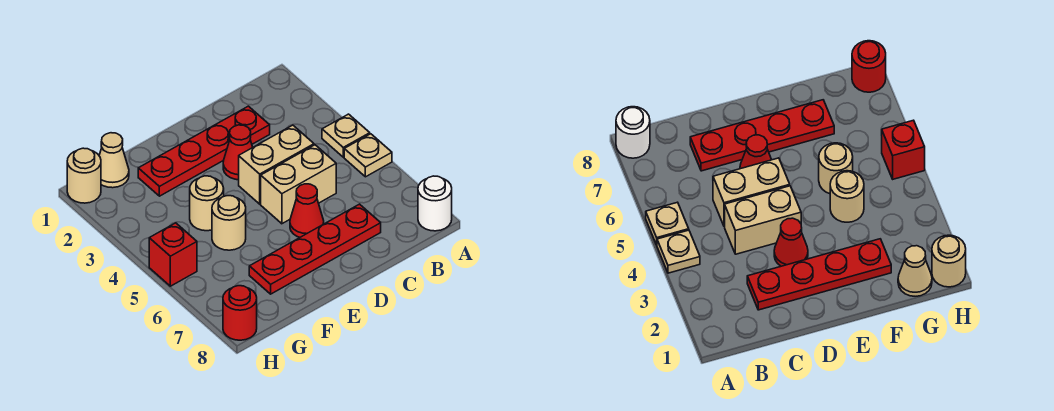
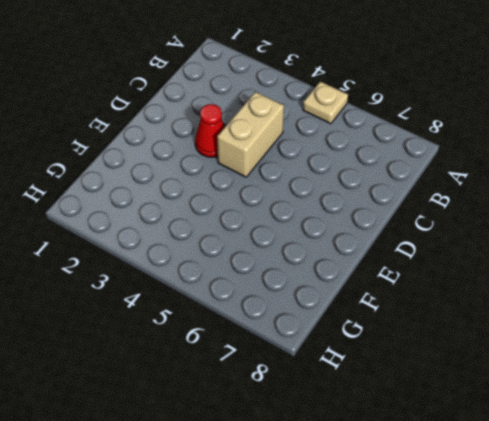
none -> tan 1x1 plate [322,114,370,157]
none -> white 1x1 round brick [418,176,452,231]
none -> red 1x4 plate [138,106,270,196]

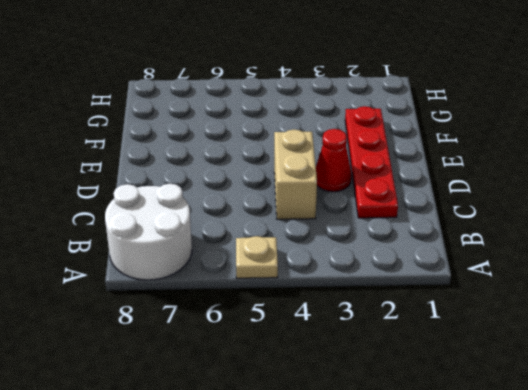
white 2x2 round brick [105,184,192,280] -> white 1x1 round brick [418,176,452,231]
none -> tan 1x1 plate [322,114,370,157]
none -> tan 1x2 brick [261,145,336,224]
none -> red 1x4 plate [249,204,381,294]

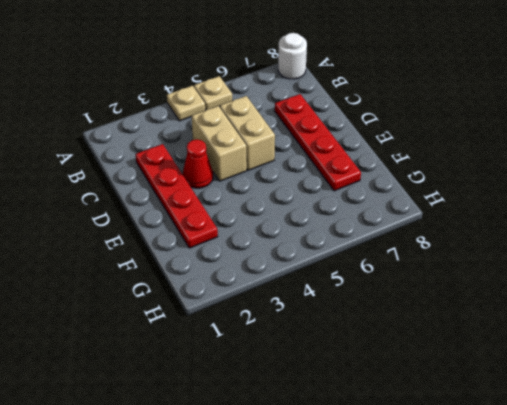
none -> red 1x1 cone [290,184,324,237]
none -> tan 1x1 round brick [190,176,224,231]
none -> tan 1x1 round brick [212,196,246,250]

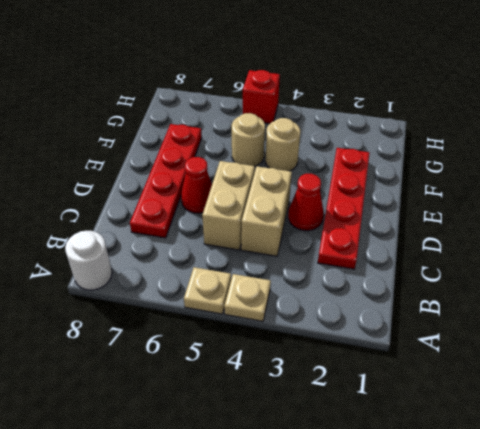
none -> tan 1x1 cone [99,133,129,188]
none -> tan 1x1 round brick [67,148,101,203]
none -> red 1x1 round brick [223,286,257,340]

